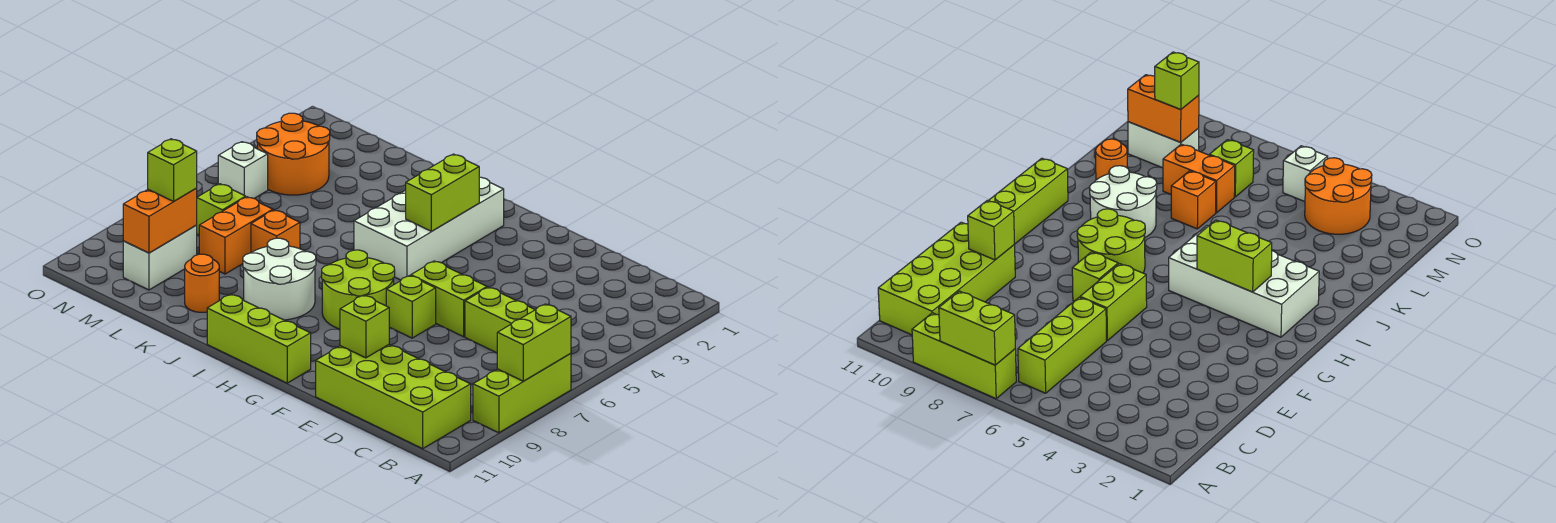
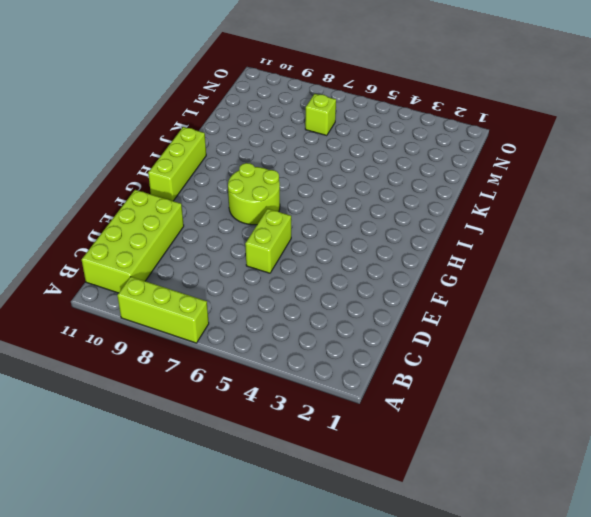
none -> lime 1x3 brick [465,287,535,353]
none -> lime 1x1 brick [386,276,436,338]
none -> white 2x4 brick [354,177,504,280]

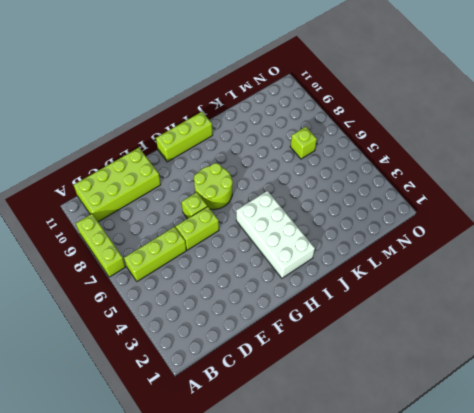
none -> white 2x2 round brick [243,238,316,320]
none -> orange 1x1 brick [251,210,300,253]
none -> orange 1x1 round brick [185,254,219,312]

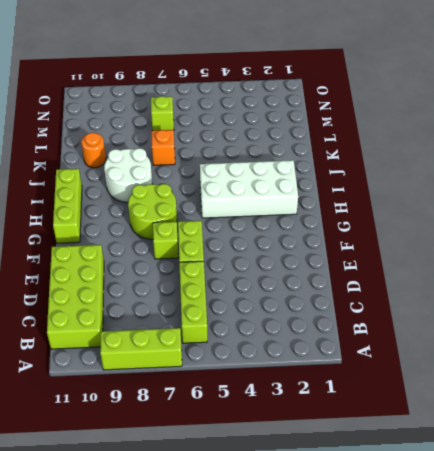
none -> orange 1x2 brick [199,197,273,274]
none -> orange 2x2 round brick [257,113,330,195]
none -> white 1x2 brick [123,225,197,290]

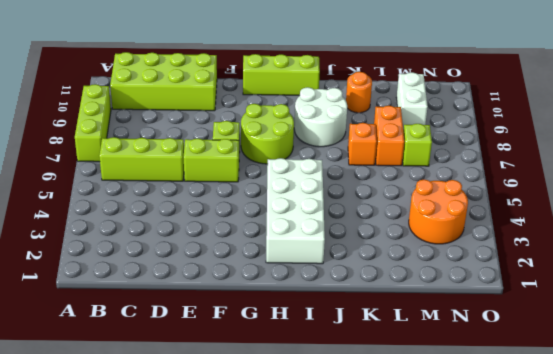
none -> white 1x1 brick [218,142,268,198]
none -> lime 1x2 brick [497,304,571,381]
none -> lime 1x1 brick [340,295,389,358]

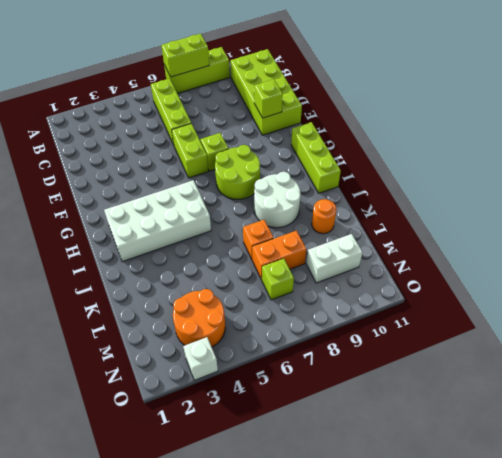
white 1x1 brick [183,337,218,380] -> white 1x1 brick moved to [218,142,268,198]
none -> lime 1x2 brick [406,154,479,231]
none -> orange 1x2 brick [123,188,197,253]
none -> lime 1x1 brick [148,139,197,201]

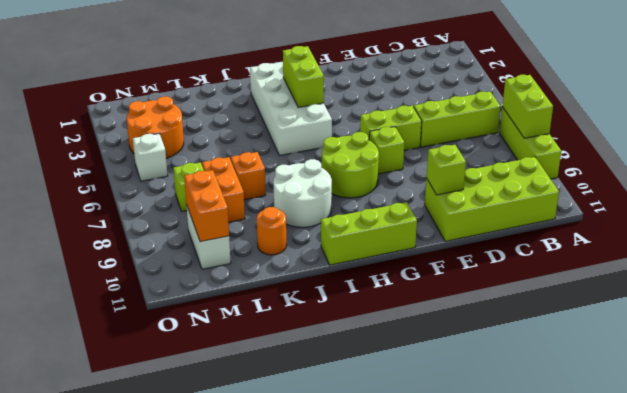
none -> lime 1x1 brick [148,139,197,201]

